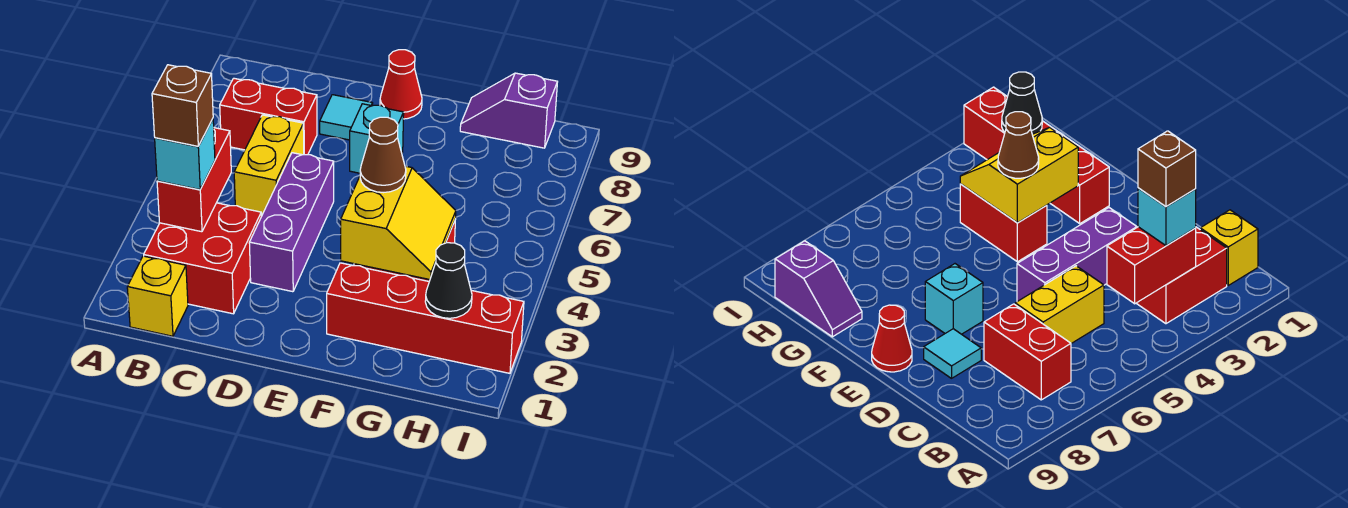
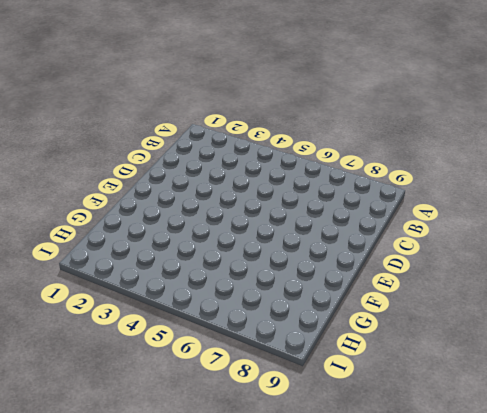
none -> yellow 1x1 brick [127,256,188,336]
none -> red 2x2 brick [144,203,261,314]
none -> red 1x2 brick [220,78,317,155]

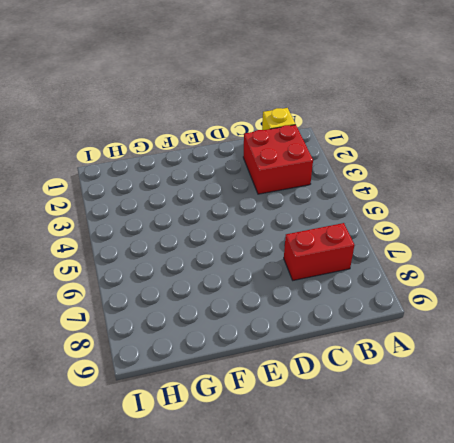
none -> yellow 1x2 brick [234,115,304,216]
none -> purple 1x3 brick [249,153,334,292]
none -> cyan 1x1 tile [320,95,373,140]

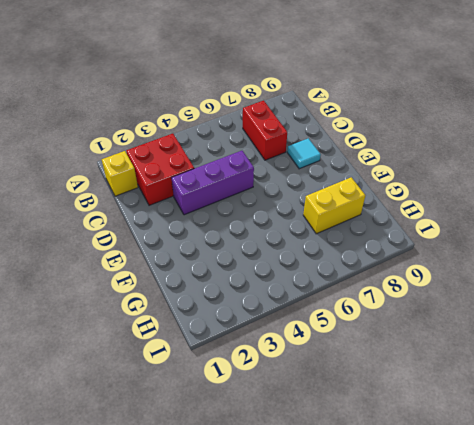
yellow 1x2 brick [303,177,365,234] -> yellow 1x2 brick moved to [234,115,304,216]
none -> cyan 1x1 brick [350,104,404,173]
none -> red 1x1 cone [380,50,422,119]
none -> red 1x4 brick [327,263,524,373]

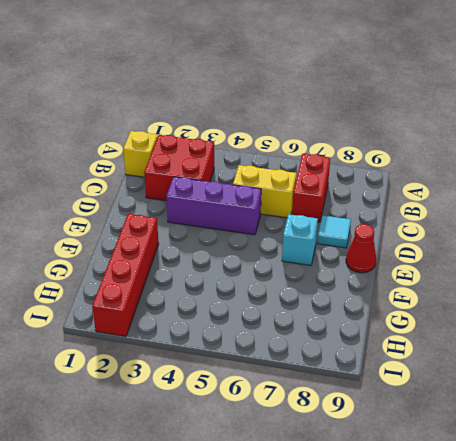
none -> red 1x2 brick [960,184,1047,262]
none -> purple 1x2 slope [460,73,557,148]
none -> red 1x2 brick [157,128,231,232]

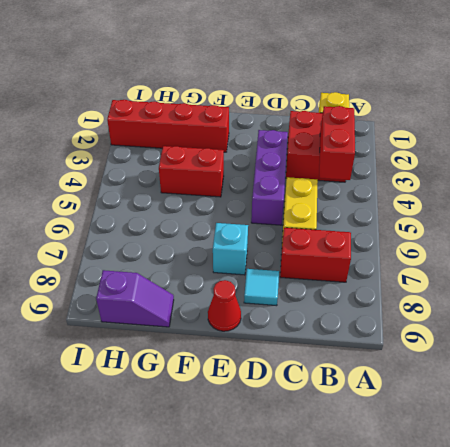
none -> yellow 2x2 slope [341,166,456,280]
none -> black 1x1 cone [425,243,472,318]
none -> cyan 1x1 brick [155,119,215,190]

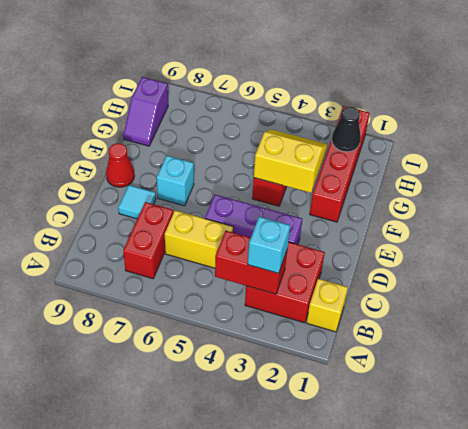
none -> brown 1x1 cone [360,117,406,193]
none -> brown 1x1 brick [152,65,213,146]

